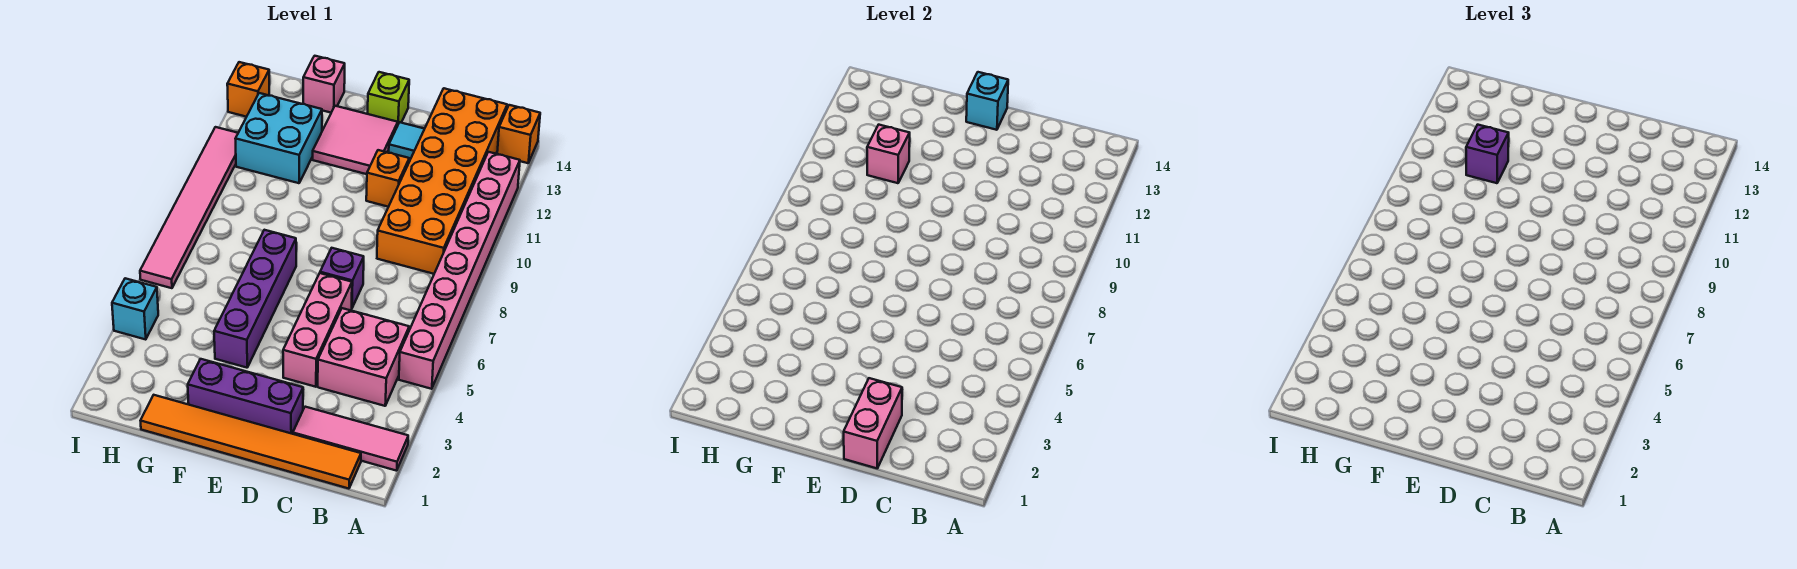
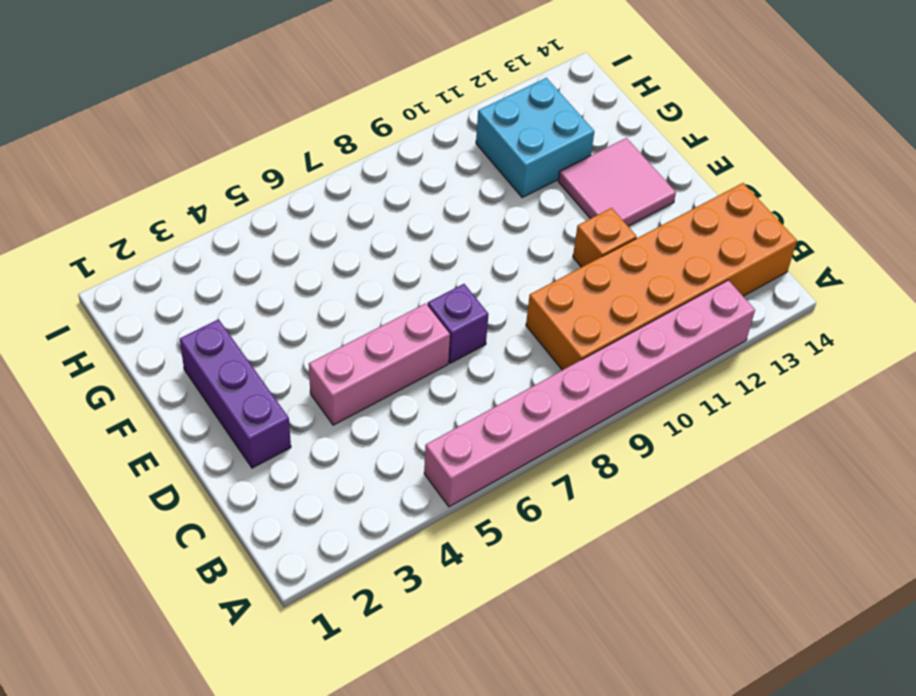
none -> pink 1x3 tile [293,407,408,471]
none -> orange 1x1 brick [497,105,540,163]
none -> orange 1x6 tile [141,395,361,489]

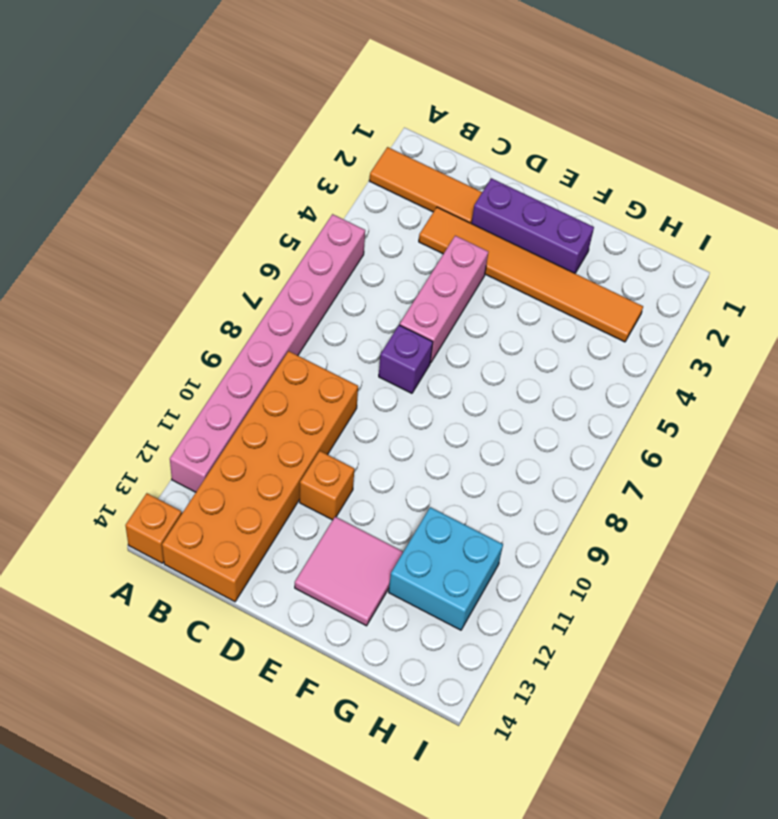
orange 1x3 tile [370,147,482,224] -> pink 1x3 tile [293,407,408,471]
orange 1x6 tile [419,207,643,342] -> orange 1x6 tile moved to [141,395,361,489]
none -> pink 2x2 brick [318,308,409,406]
none -> cyan 1x1 tile [389,122,424,159]
none -> lime 1x1 brick [368,72,409,124]

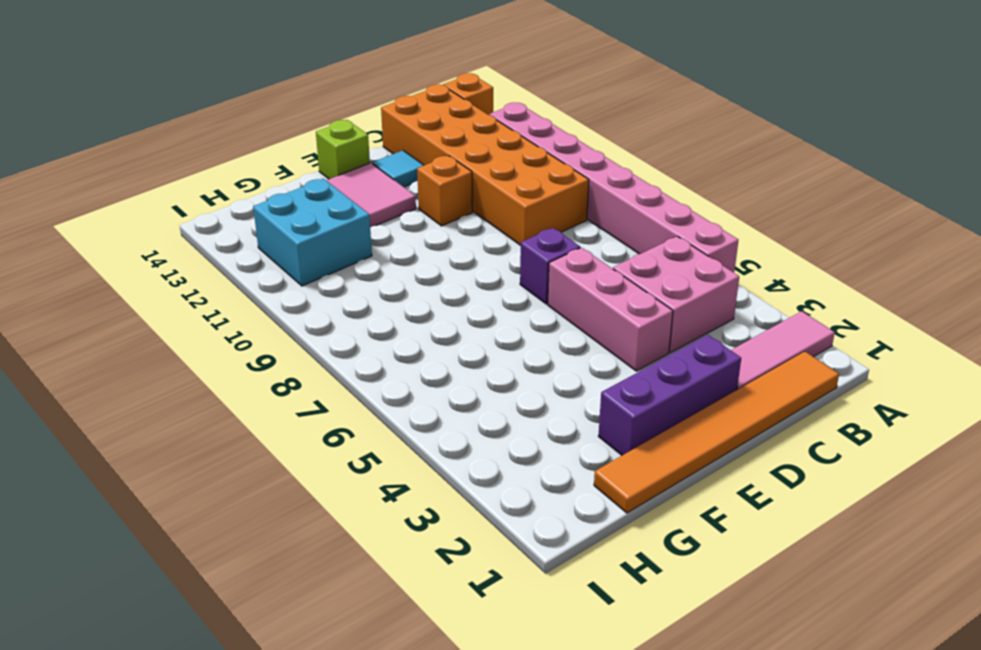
none -> purple 1x4 brick [214,230,296,368]
none -> pink 1x1 brick [303,56,345,113]
none -> cyan 1x1 brick [112,278,158,339]

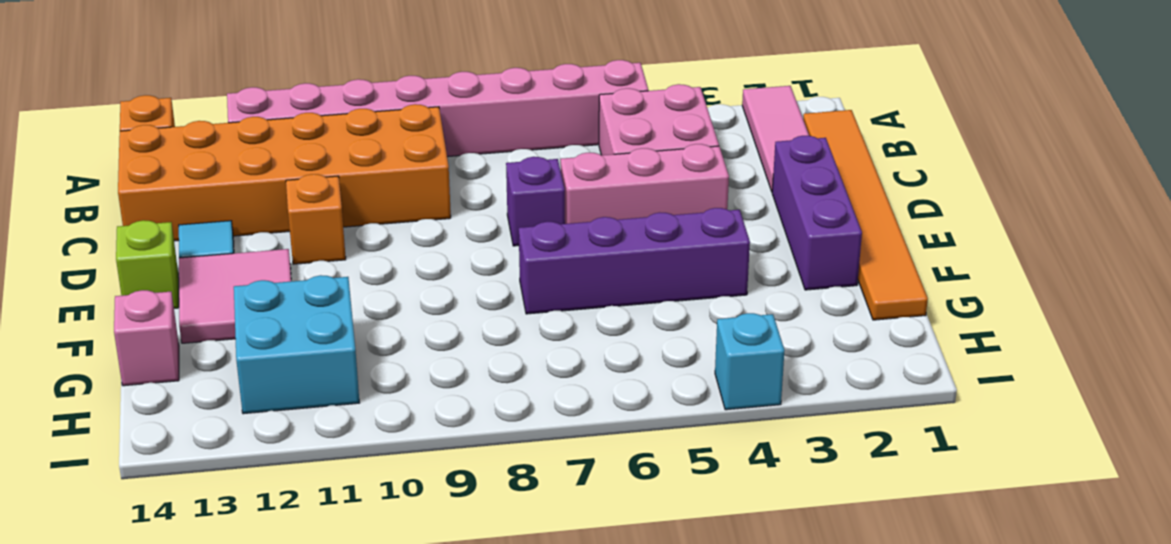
none -> pink 1x6 tile [140,127,238,288]
none -> orange 1x1 brick [227,62,270,117]
none -> pink 1x2 brick [844,378,902,468]

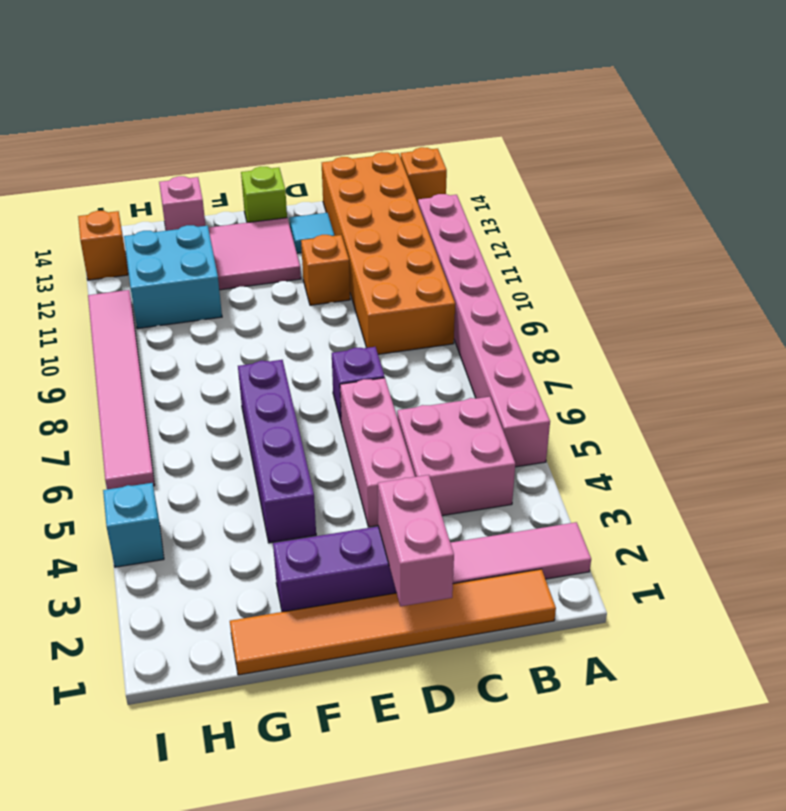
none -> cyan 1x1 brick [966,72,1008,130]
none -> pink 1x1 brick [867,125,910,183]
none -> purple 1x1 brick [1466,125,1509,183]

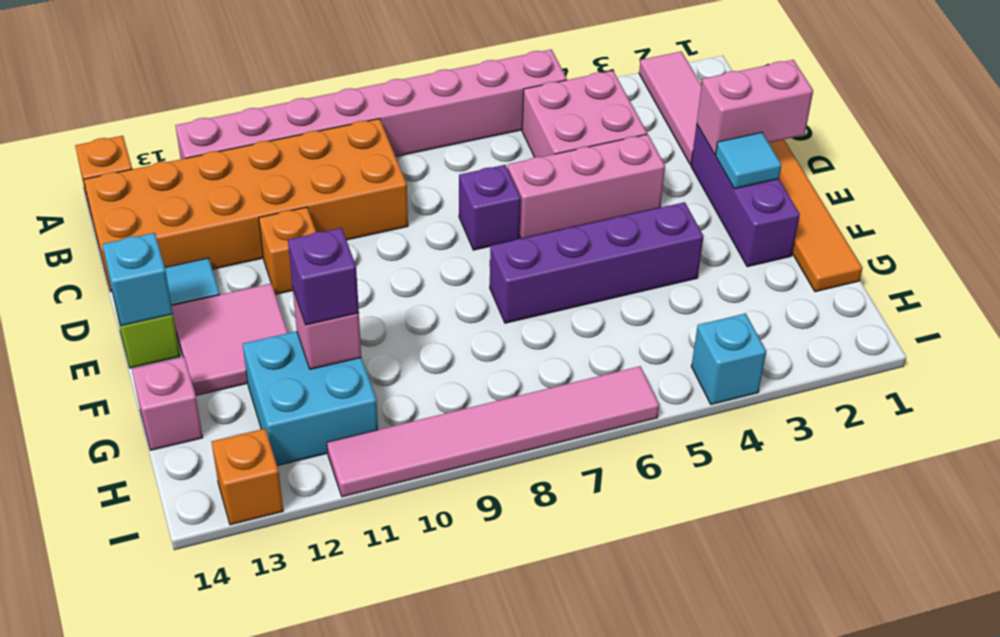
cyan 1x1 tile [716,132,782,189] -> none

